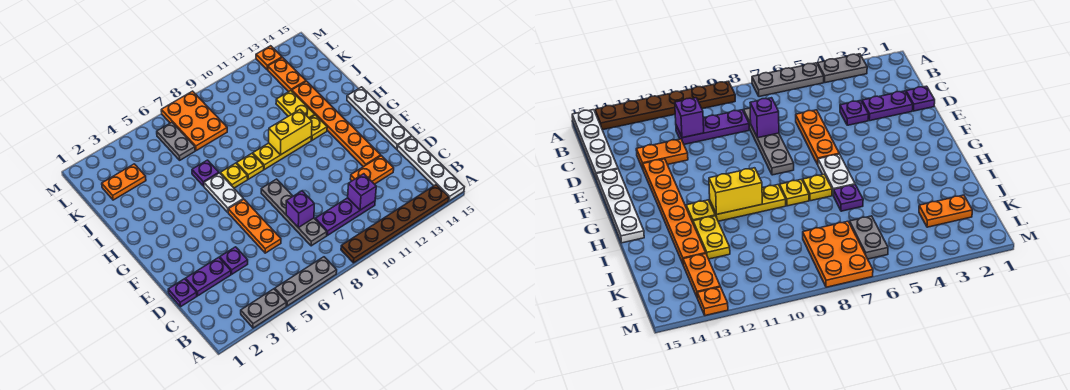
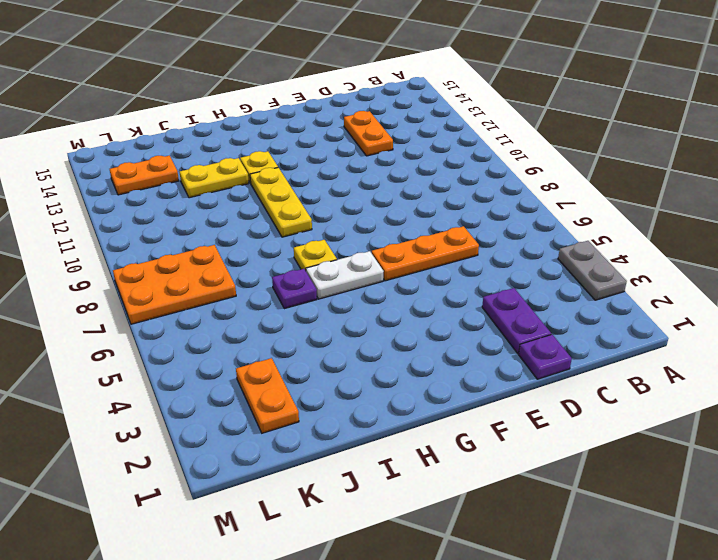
none -> grey 1x3 plate [275,257,337,306]
none -> brown 1x6 plate [341,185,449,263]
none -> white 1x4 plate [397,136,464,201]

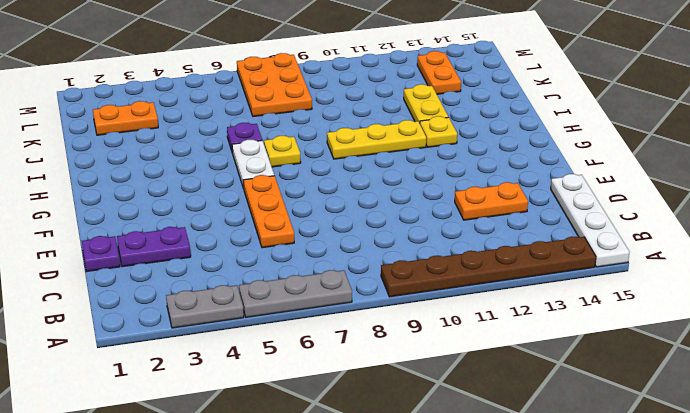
none -> grey 1x4 plate [261,179,327,246]
none -> purple 1x3 plate [315,198,375,235]
none -> purple 1x1 plate [220,247,248,274]

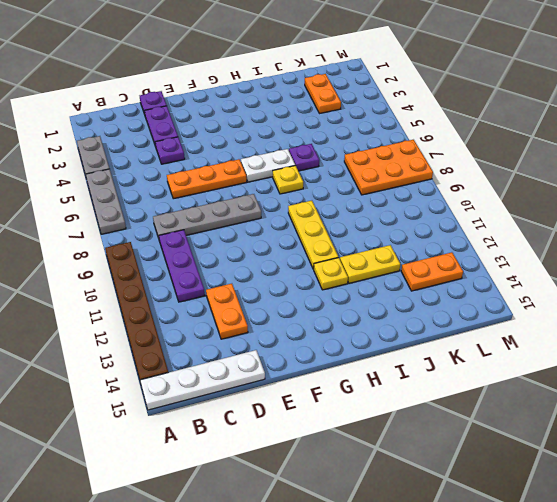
none -> orange 1x6 plate [292,81,381,167]
none -> white 1x4 plate [347,87,412,149]
none -> yellow 1x1 plate [237,154,264,179]

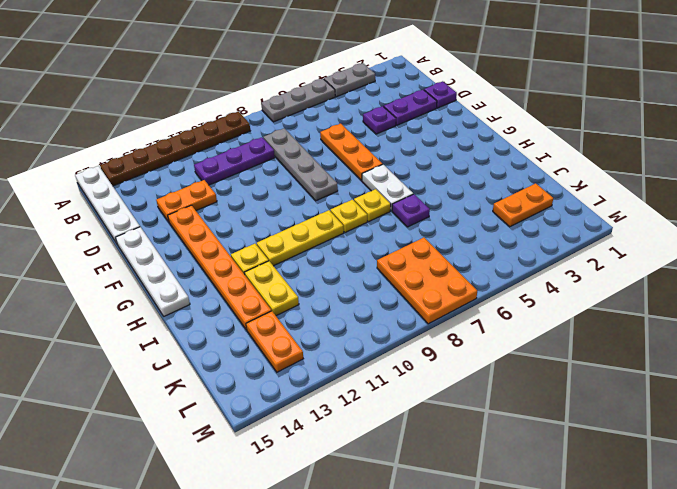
none -> grey 1x2 plate [157,122,195,160]
none -> orange 1x1 plate [256,46,282,70]
none -> purple 1x1 brick [348,174,376,210]

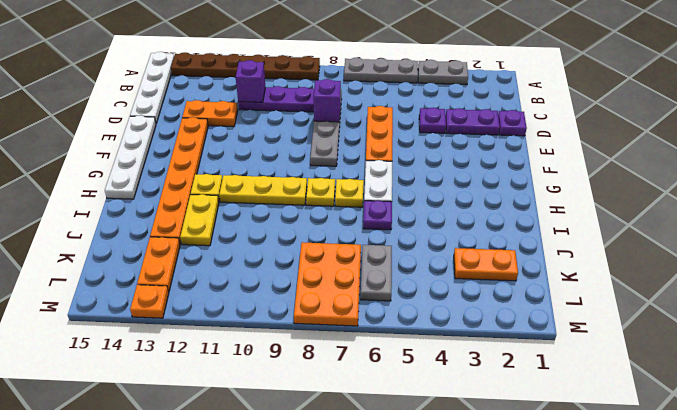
none -> yellow 1x2 brick [269,110,312,155]

